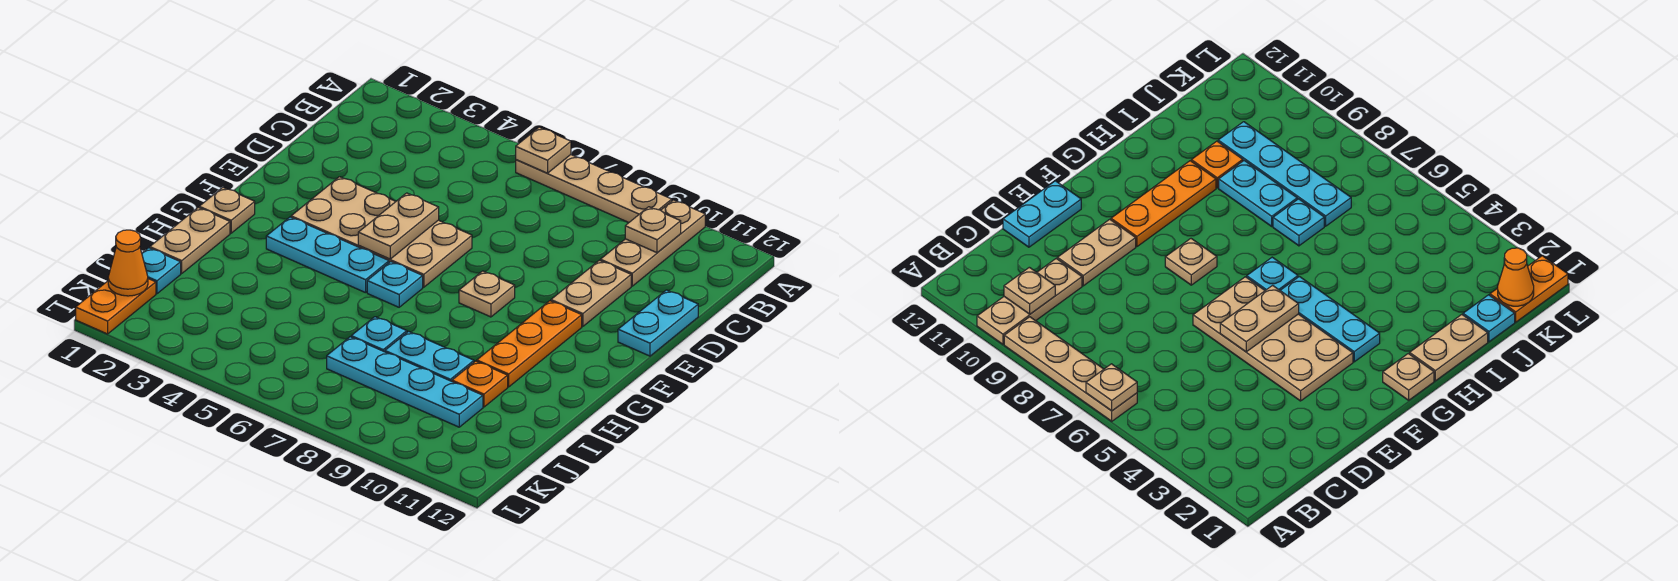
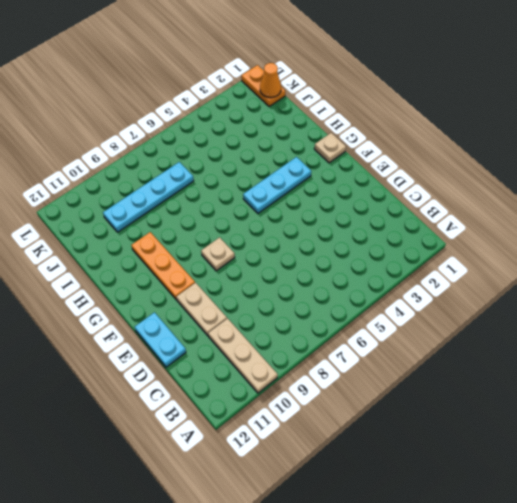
none -> tan 1x4 plate [516,155,672,222]
none -> tan 2x4 plate [291,177,472,287]
none -> cyan 1x1 plate [367,262,423,307]

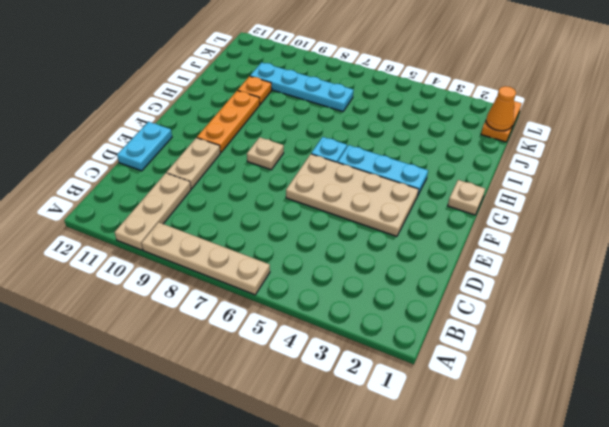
none -> tan 1x2 plate [150,208,230,273]
none -> cyan 1x1 plate [351,317,407,352]
none -> cyan 1x2 plate [385,331,474,381]

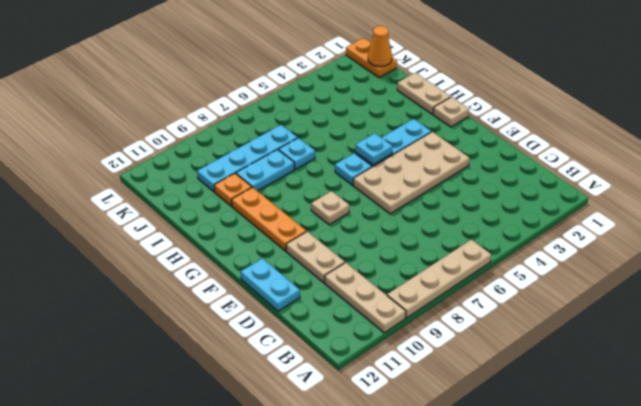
cyan 1x1 plate [355,133,393,165] -> cyan 1x1 plate moved to [142,248,181,294]
none -> tan 1x1 plate [516,127,571,173]
none -> tan 1x1 plate [625,207,681,253]
none -> tan 1x2 plate [358,193,439,259]

